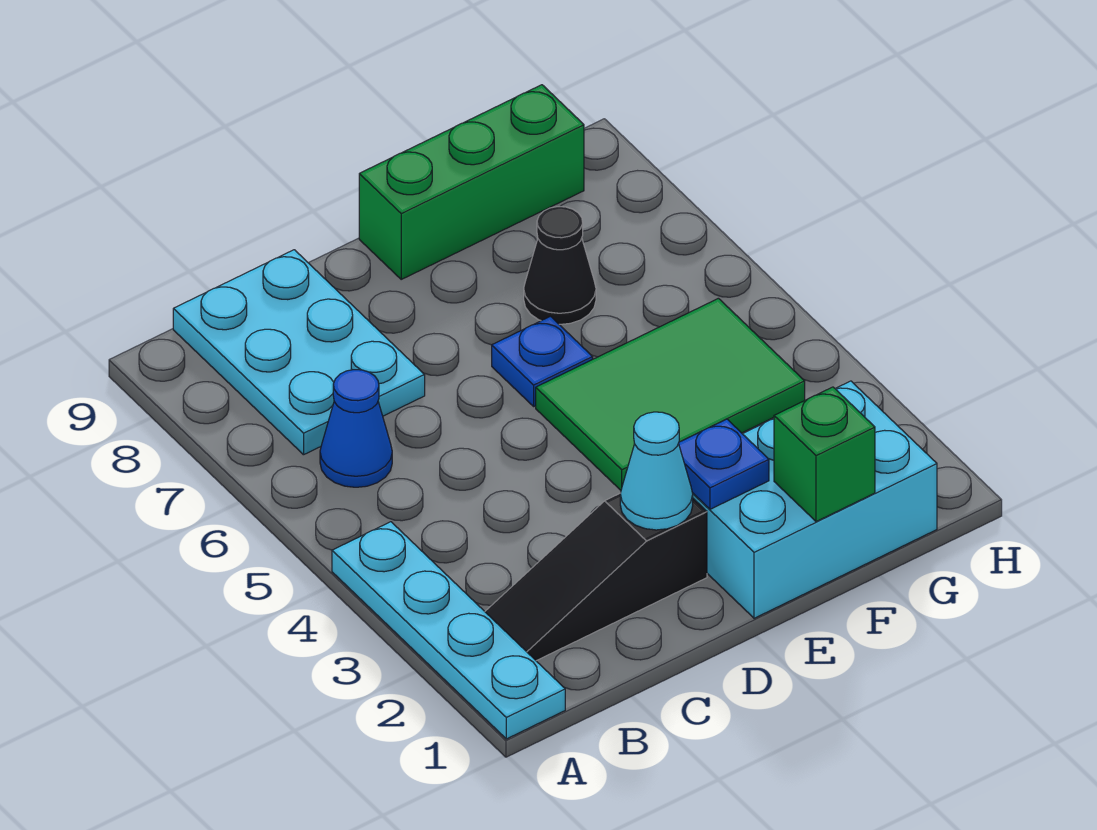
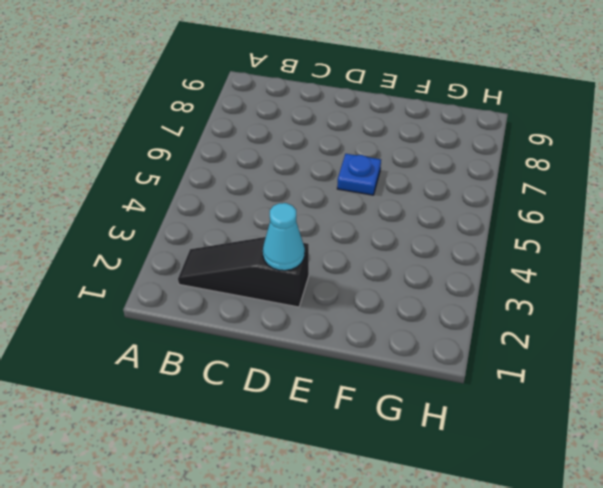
none -> cyan 1x4 plate [332,522,565,739]
none -> blue 1x1 cone [320,370,392,487]
none -> cyan 2x3 plate [173,250,425,455]

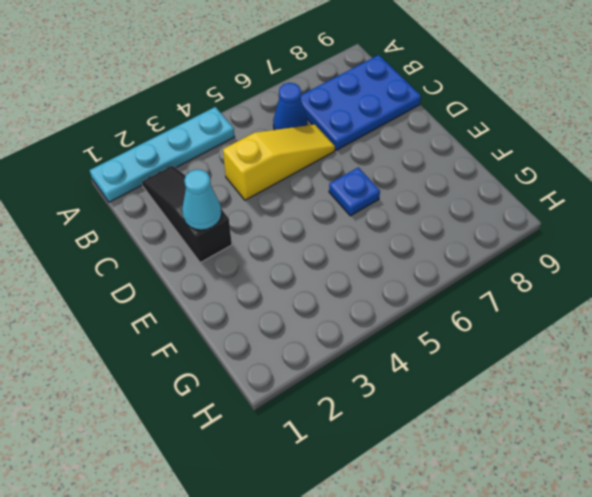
blue 2x3 plate [301,55,421,150] -> cyan 2x3 plate [173,250,425,455]
yellow 1x3 slope [223,125,335,200] -> none
none -> cyan 2x3 brick [693,381,937,618]
none -> green 2x3 tile [536,298,805,490]
none -> green 1x3 brick [359,85,584,279]

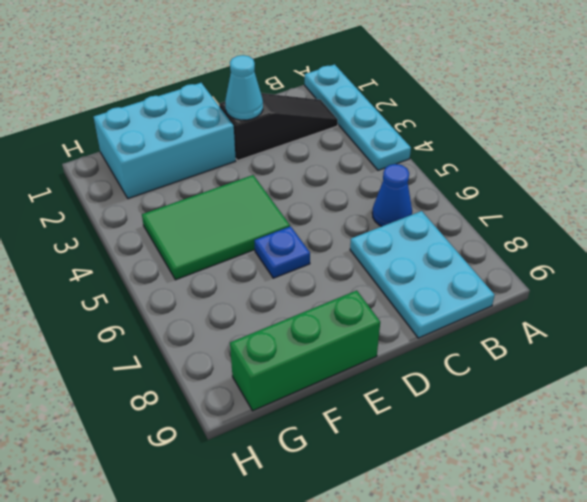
none -> black 1x1 cone [524,207,596,325]
none -> blue 1x1 plate [678,419,769,509]
none -> green 1x1 brick [774,387,875,522]

